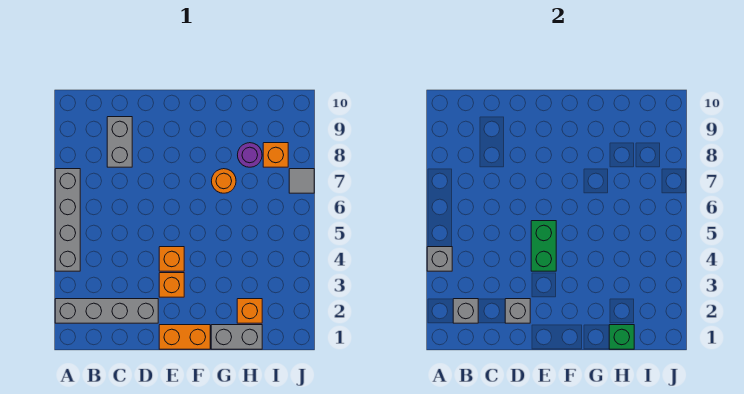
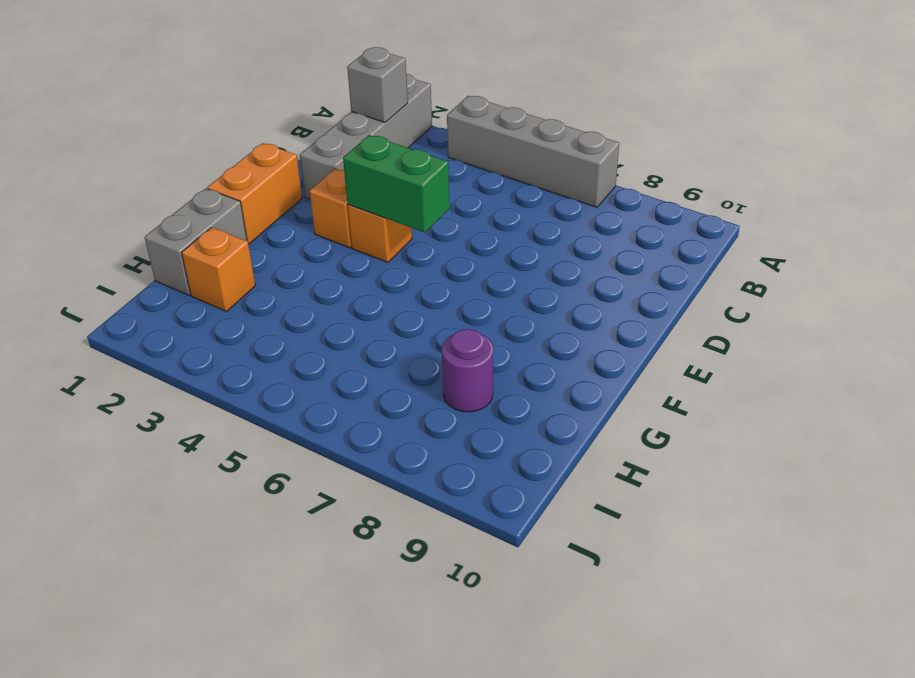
none -> grey 1x2 brick [107,117,132,167]
none -> orange 1x1 round brick [212,169,236,193]
none -> orange 1x1 brick [263,143,288,167]

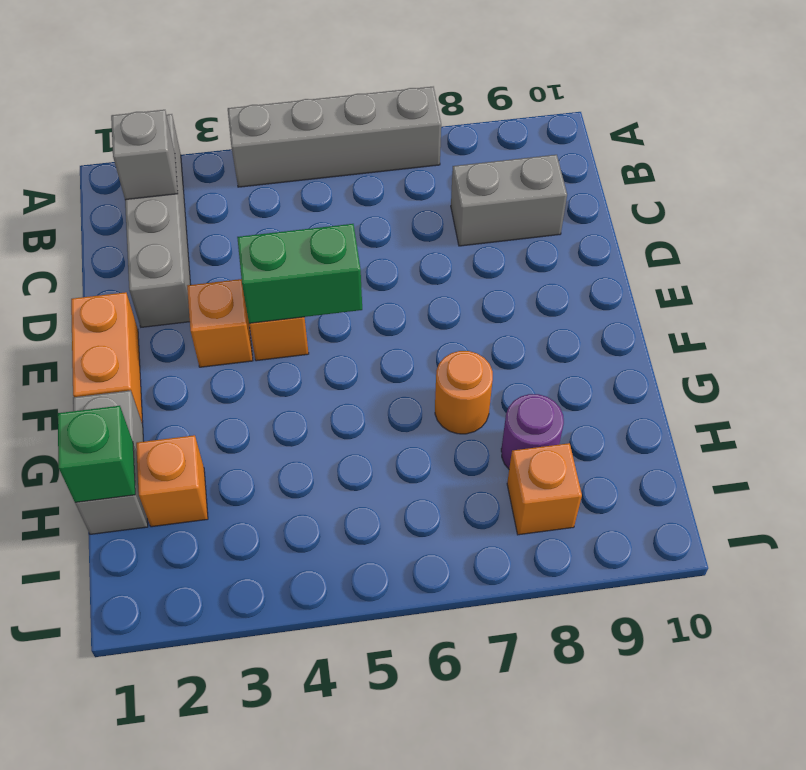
none -> grey 1x1 tile [289,169,314,193]
none -> grey 1x1 brick [427,247,452,271]
none -> grey 1x1 brick [505,299,530,323]

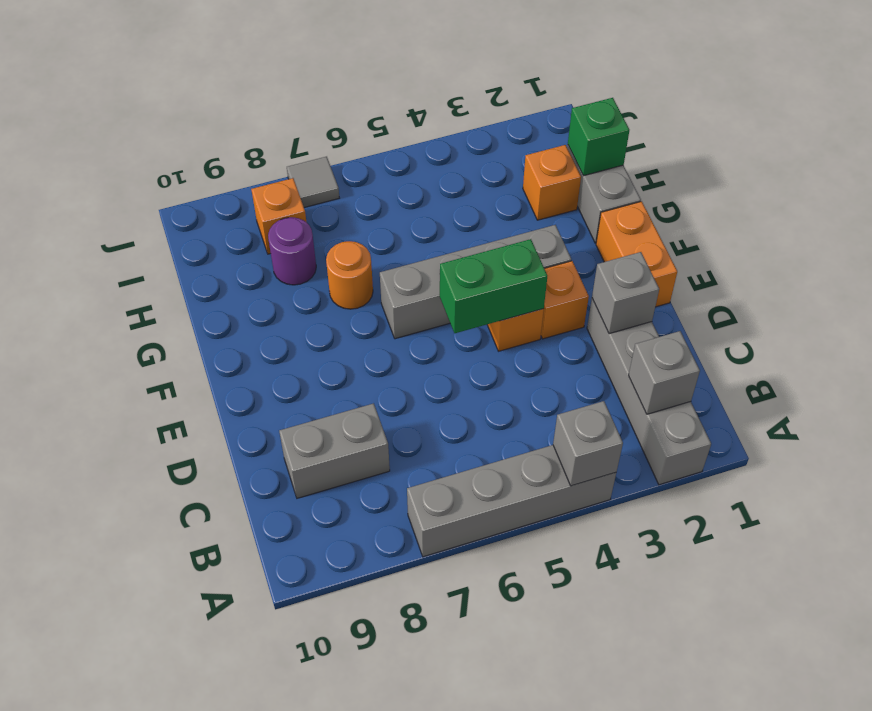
grey 1x4 brick [380,225,571,339] -> none

